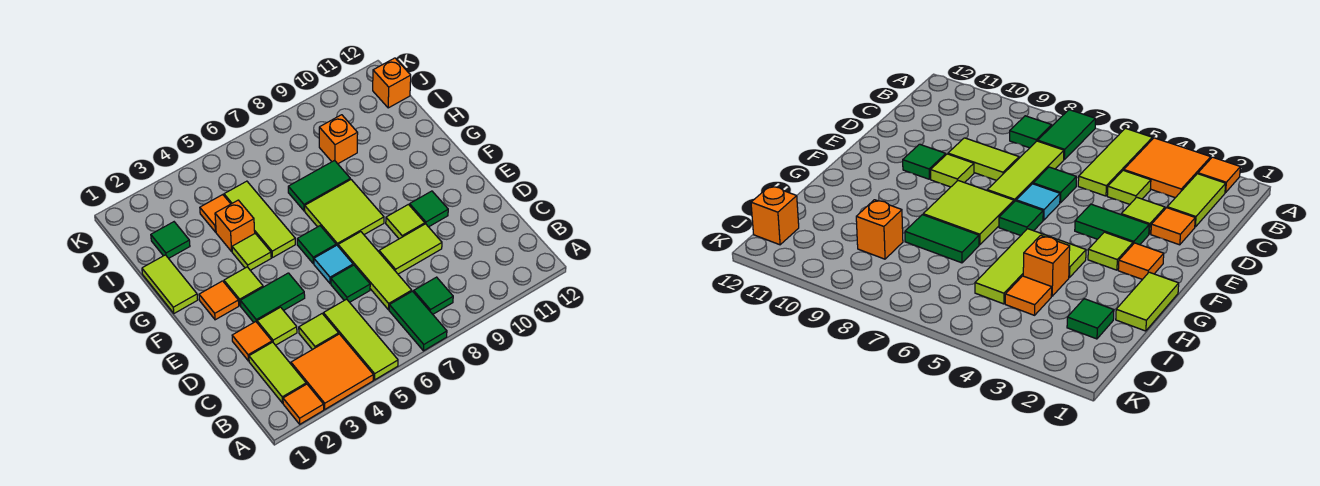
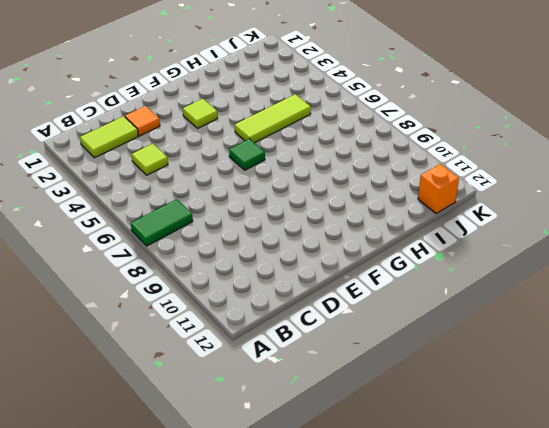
none -> orange 1x1 tile [283,384,324,424]
none -> orange 2x2 tile [291,334,373,409]
none -> lime 1x3 tile [323,299,398,380]

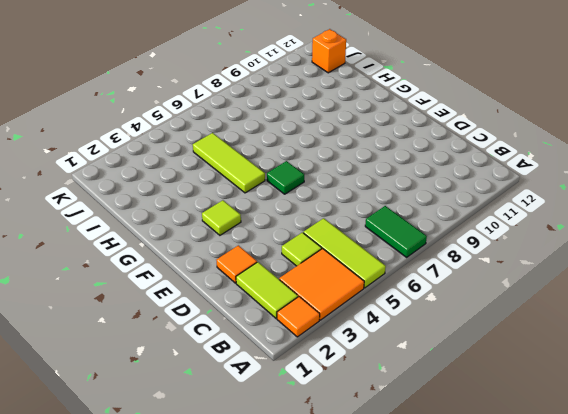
none -> green 1x1 tile [414,277,453,314]
none -> lime 1x3 tile [338,232,412,310]
none -> lime 1x1 tile [257,307,297,345]

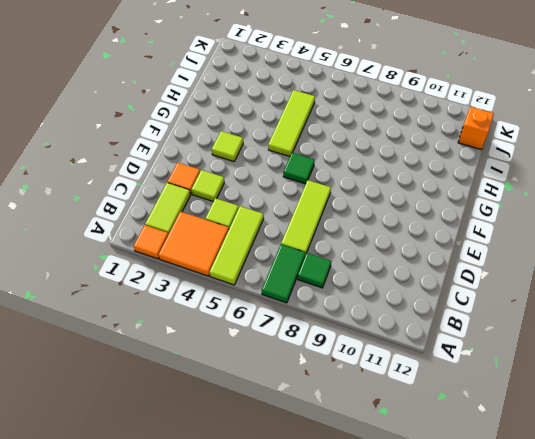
none -> green 1x1 tile [331,265,370,302]
none -> lime 1x2 tile [379,224,442,274]
none -> green 1x2 tile [240,273,305,322]

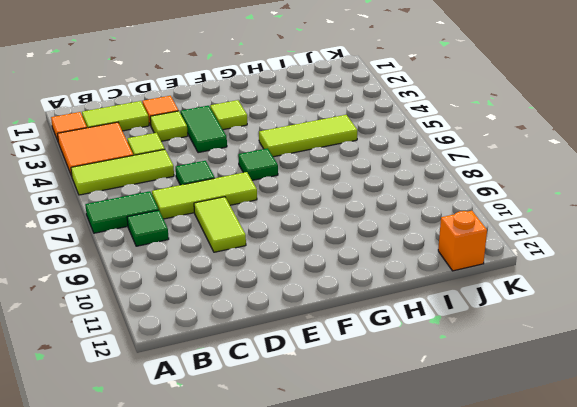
none -> cyan 1x1 tile [314,245,353,284]
none -> lime 1x1 tile [386,204,425,239]
none -> green 1x1 tile [410,191,448,227]

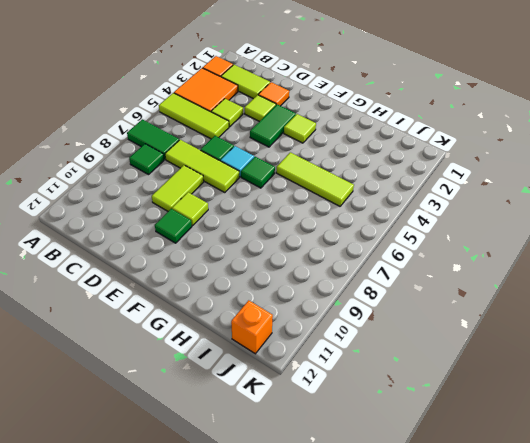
none -> orange 1x1 tile [199,281,239,320]
none -> lime 2x2 tile [305,180,384,246]
none -> lime 1x2 tile [142,255,198,313]

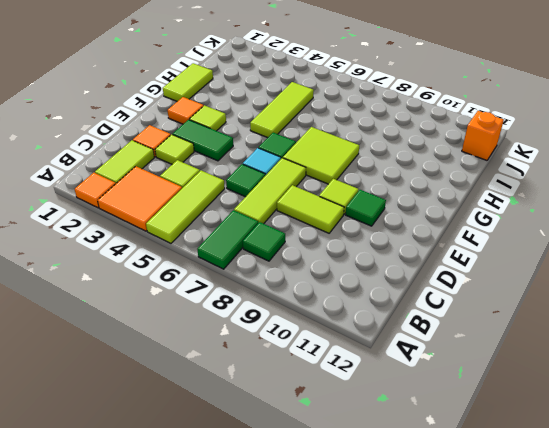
none -> lime 1x1 tile [232,234,271,270]
none -> orange 1x1 brick [215,200,255,251]
none -> green 1x2 tile [288,161,350,211]

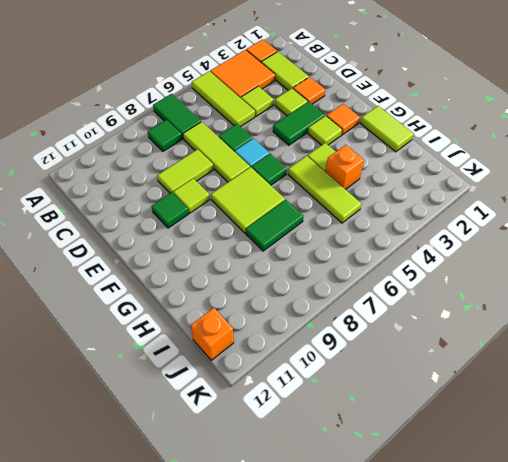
none -> green 1x1 tile [151,222,190,258]
none -> orange 1x1 tile [200,195,230,232]
none -> orange 1x1 brick [319,115,358,164]

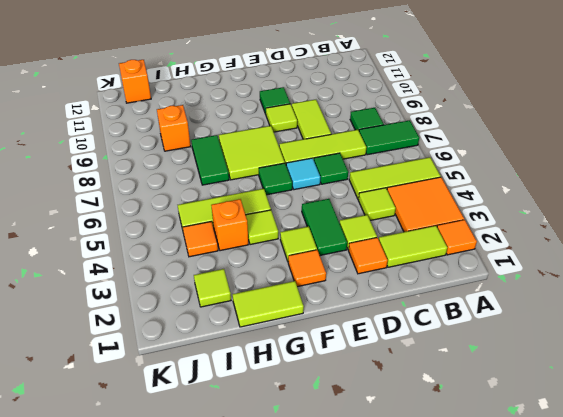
lime 1x1 tile [194,269,231,307] -> green 1x1 tile [151,222,190,258]

